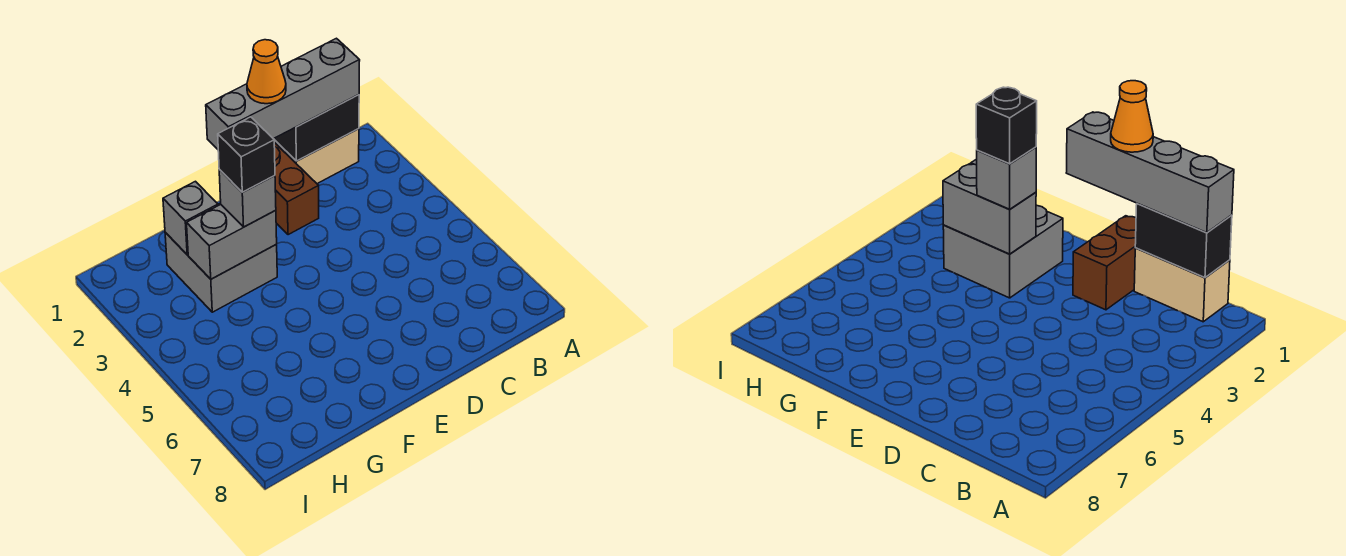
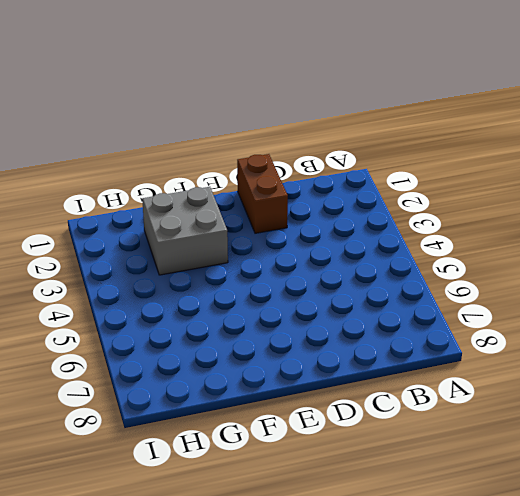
none -> tan 1x2 brick [274,129,359,184]
none -> black 1x2 brick [274,95,359,161]

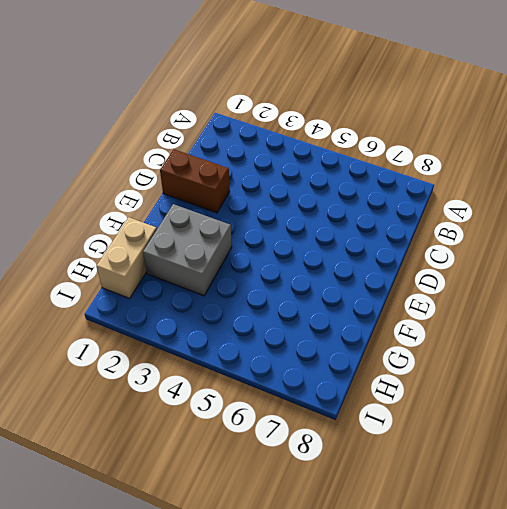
tan 1x2 brick [97,217,157,298] -> tan 1x2 brick moved to [274,129,359,184]
none -> black 1x2 brick [274,95,359,161]
none -> grey 1x2 brick [187,205,277,279]

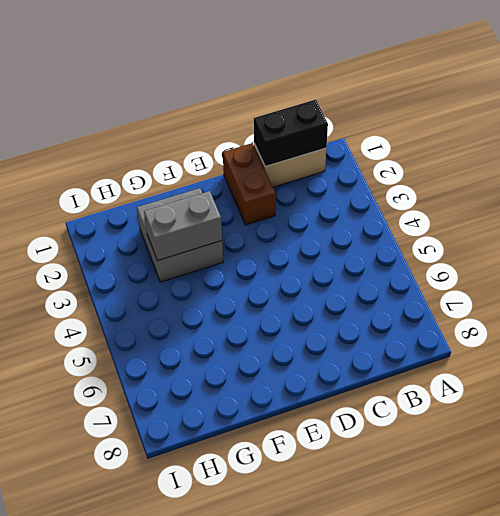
none -> grey 1x1 brick [163,181,218,255]
none -> grey 1x4 brick [206,38,360,149]

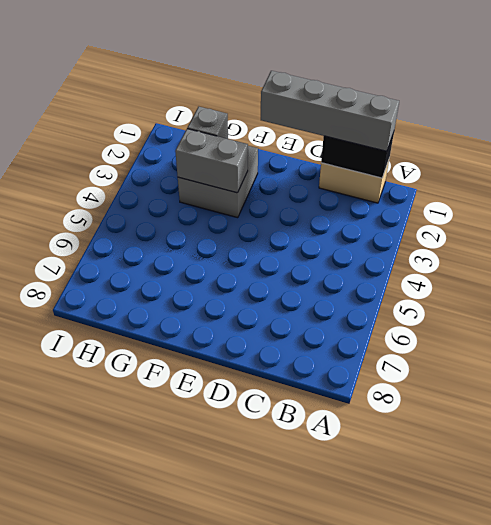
none -> brown 1x2 brick [274,142,319,235]
none -> grey 1x1 brick [219,170,276,227]

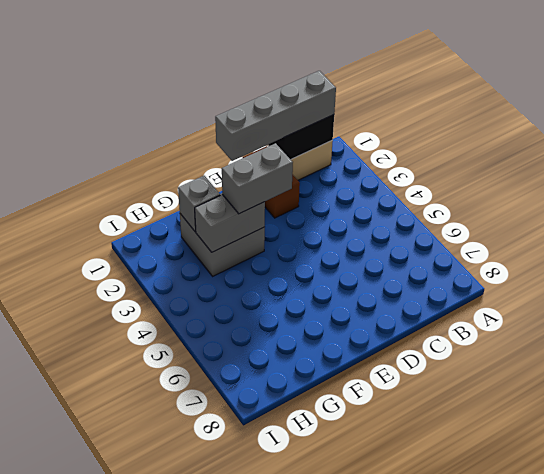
grey 1x2 brick [222,143,293,214] -> grey 1x1 brick [219,170,276,227]
none -> orange 1x1 cone [247,40,286,104]
none -> black 1x1 brick [218,117,275,192]

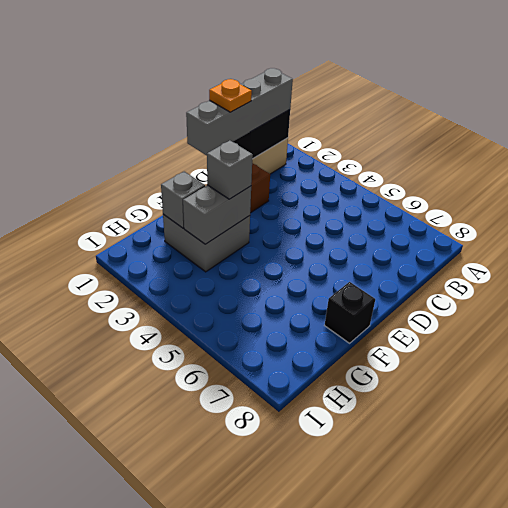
orange 1x1 plate [209,79,252,112] -> orange 1x1 cone [247,40,286,104]
black 1x1 brick [325,282,375,343] -> black 1x1 brick moved to [218,117,275,192]

